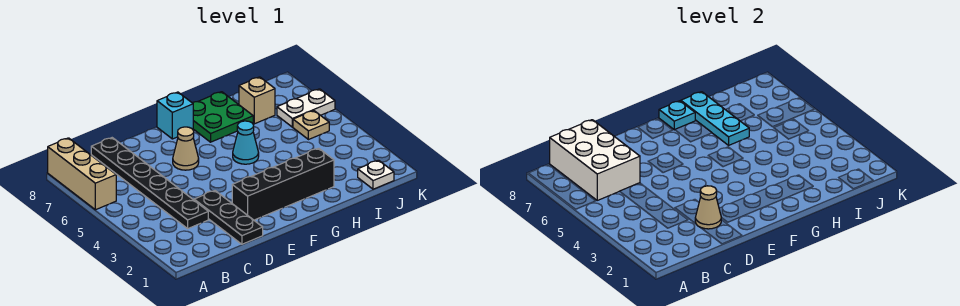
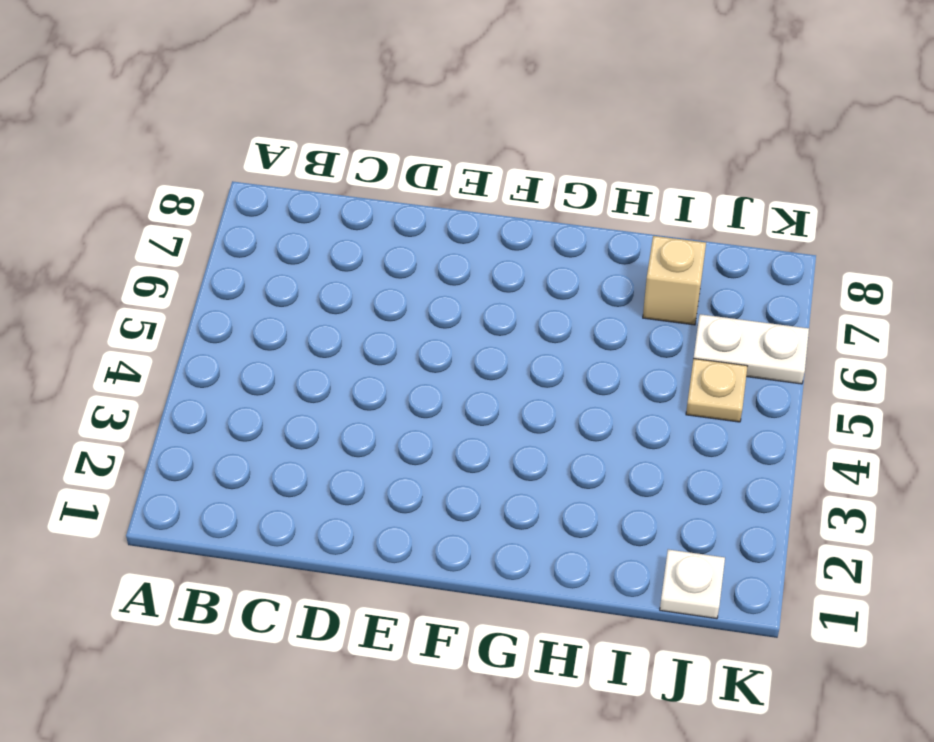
none -> tan 1x3 brick [48,138,116,210]
none -> black 1x6 plate [91,138,208,228]
none -> black 1x3 plate [194,191,263,244]

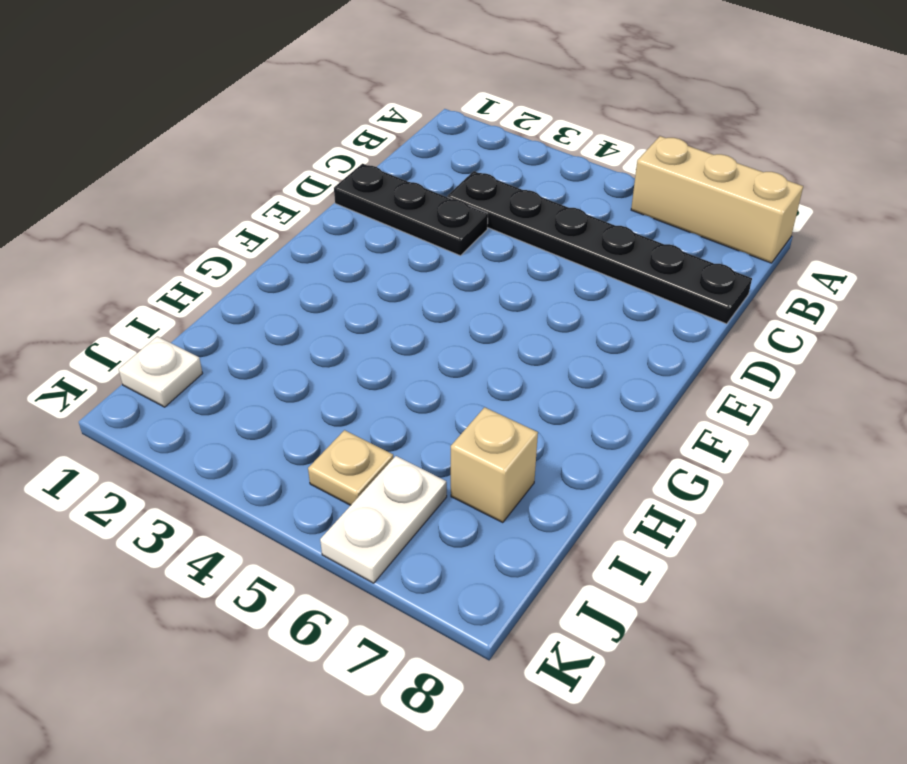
none -> black 1x4 brick [232,148,334,220]
none -> tan 1x1 cone [173,127,199,170]
none -> cyan 1x1 brick [157,92,193,139]

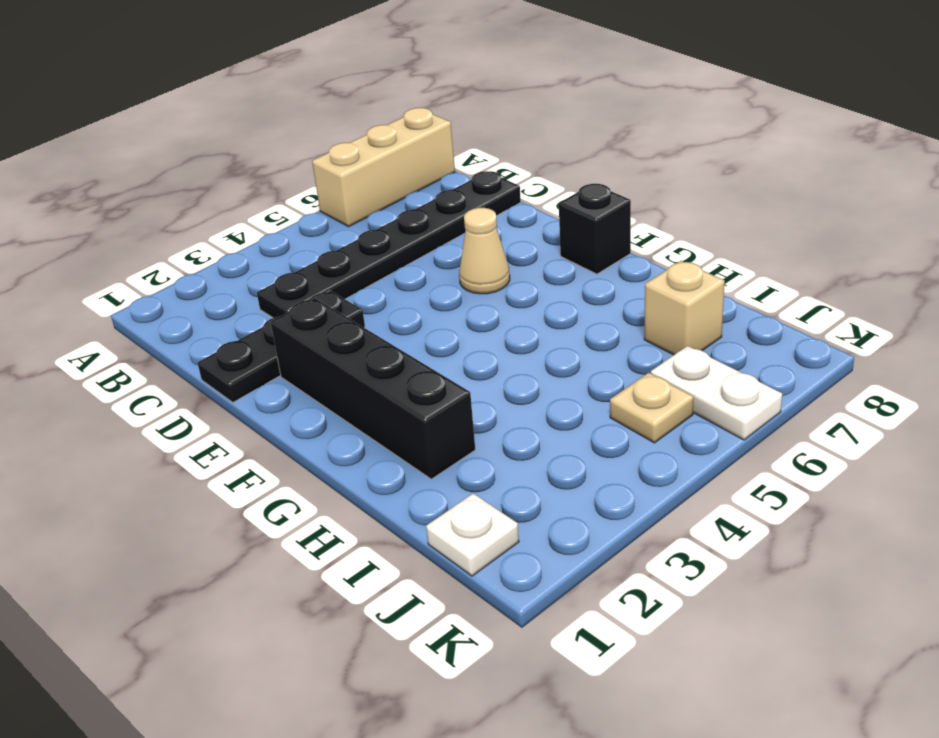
black 1x1 brick [559,184,631,274] -> cyan 1x1 brick [157,92,193,139]
none -> cyan 1x1 cone [233,121,259,164]
none -> green 2x2 plate [192,92,253,142]
none -> white 2x3 brick [550,120,640,200]

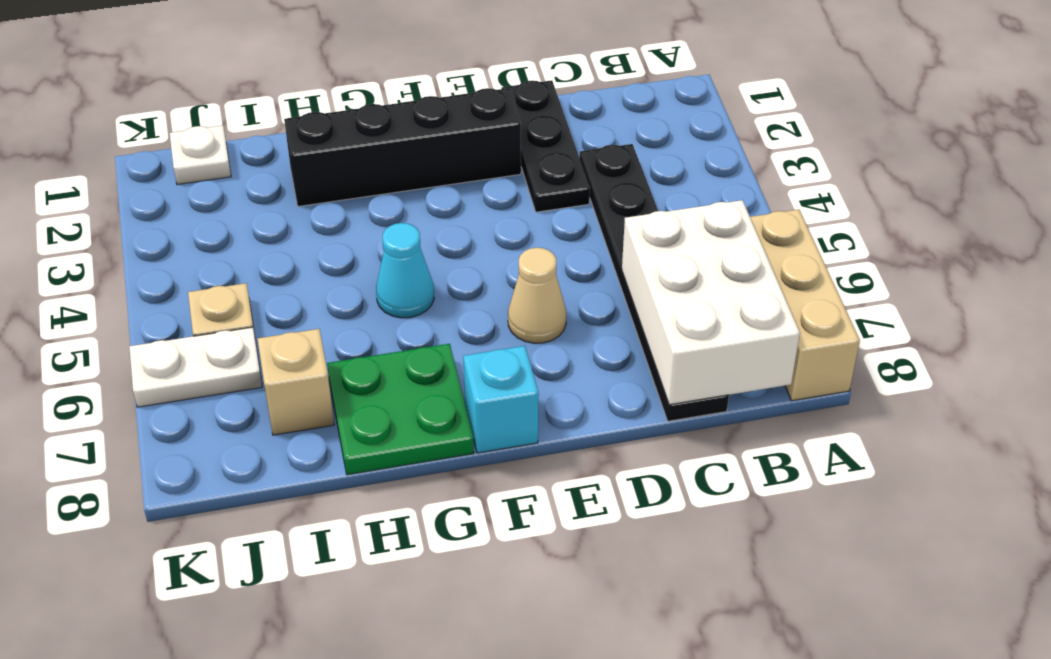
none -> tan 1x1 cone [695,186,721,229]
none -> cyan 1x1 plate [659,101,695,130]
none -> cyan 1x3 plate [681,92,749,145]

